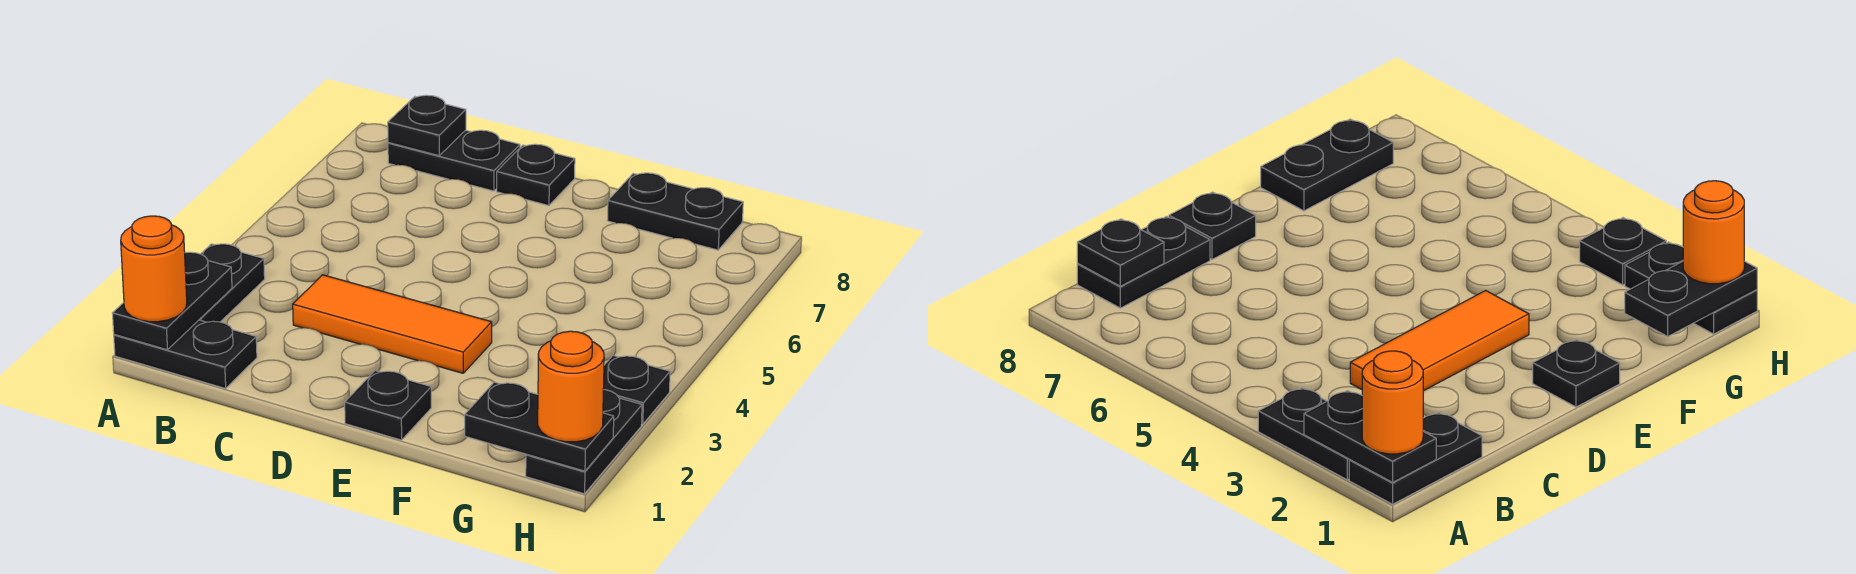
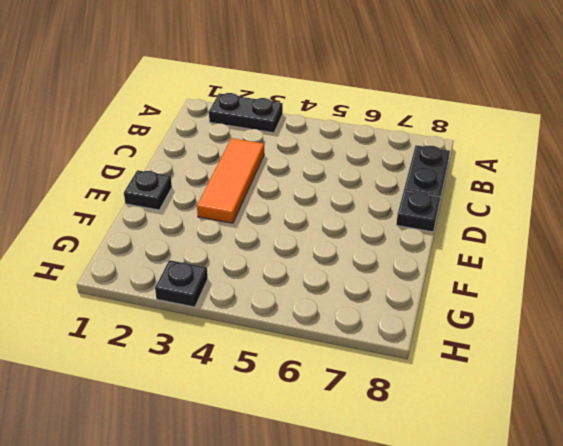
none -> black 1x2 plate [114,320,257,389]
none -> black 1x2 plate [607,173,743,250]
none -> black 1x2 plate [526,390,642,494]

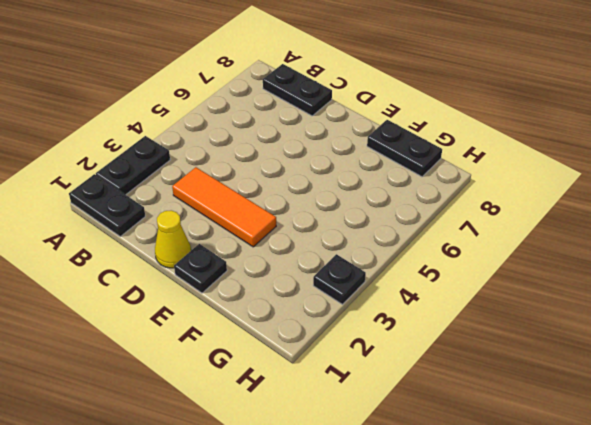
yellow 1x1 cone [155,210,191,268] -> none
none -> black 1x1 plate [497,144,575,206]
none -> black 1x2 plate [526,390,642,494]
none -> black 1x2 plate [112,252,232,350]

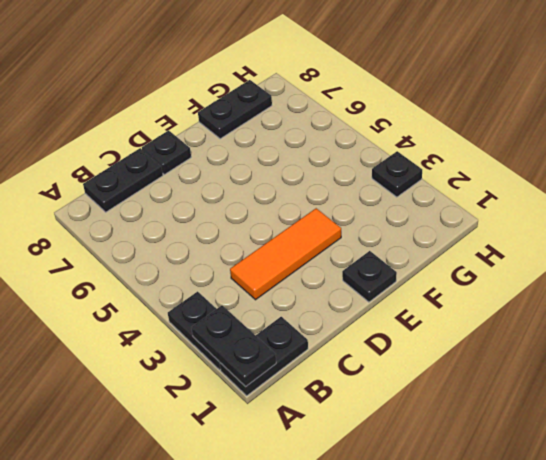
none -> black 1x2 plate [526,390,642,494]
none -> black 1x1 plate [388,95,466,156]
none -> black 1x2 plate [465,382,614,471]

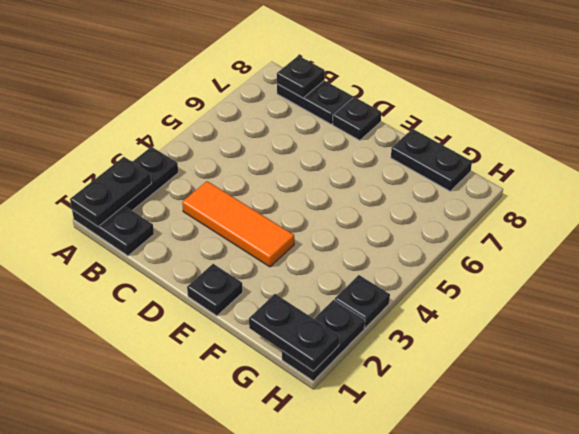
none -> orange 1x1 round brick [121,216,187,322]
none -> orange 1x1 round brick [538,331,604,442]

